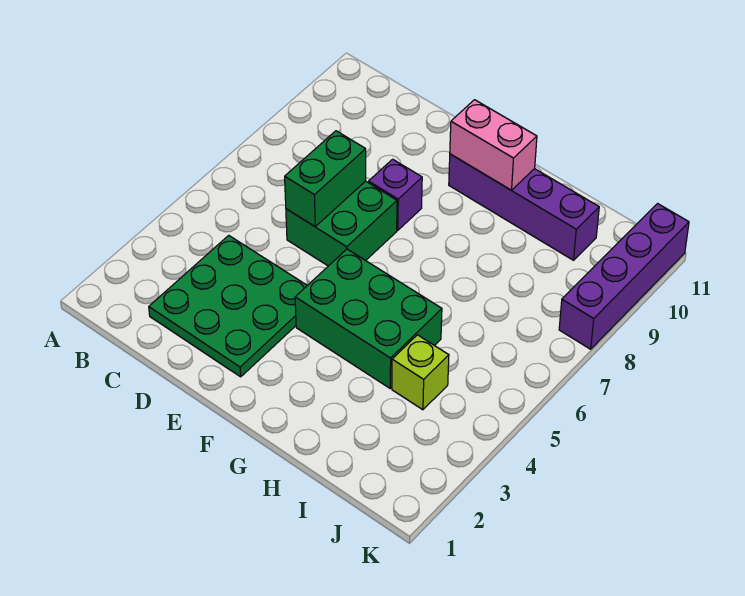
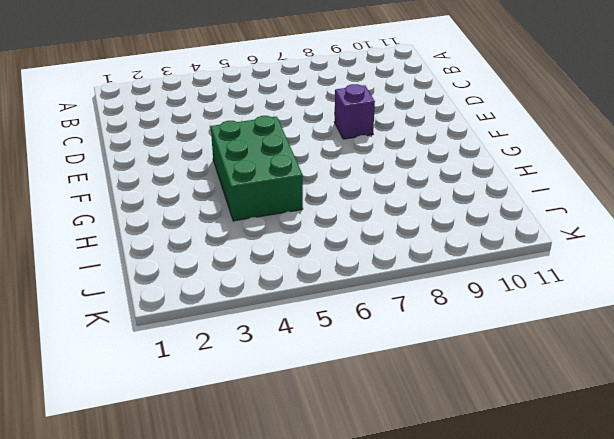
none -> green 3x3 plate [149,235,307,377]
none -> green 2x2 brick [286,181,397,266]

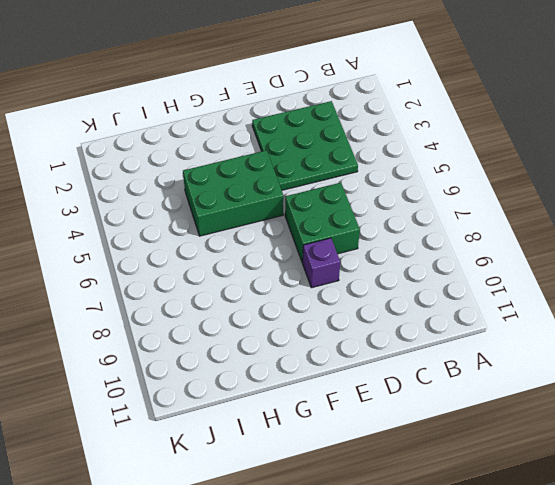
none -> purple 1x4 brick [449,154,599,260]
none -> lime 1x1 brick [392,335,449,410]

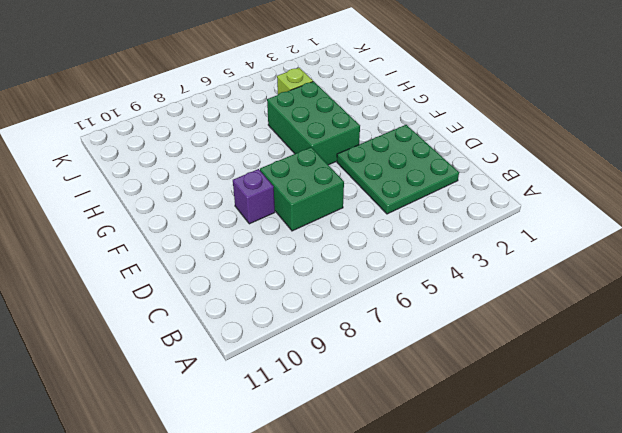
none -> purple 1x4 brick [449,154,599,260]
none -> purple 1x4 brick [559,204,689,349]

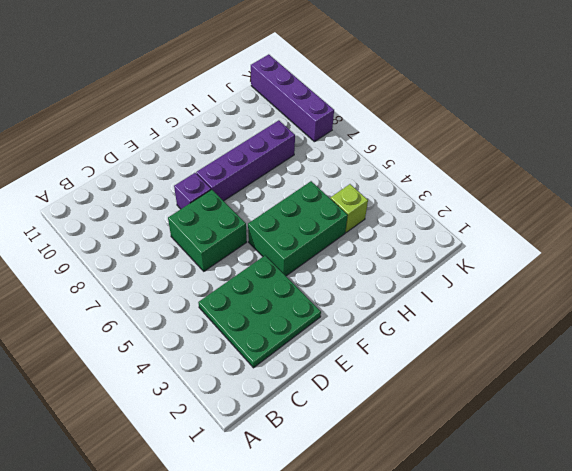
purple 1x4 brick [196,120,295,201] -> purple 1x4 brick moved to [449,154,599,260]
none -> green 1x2 brick [285,131,366,226]
none -> pink 1x2 brick [450,100,537,190]

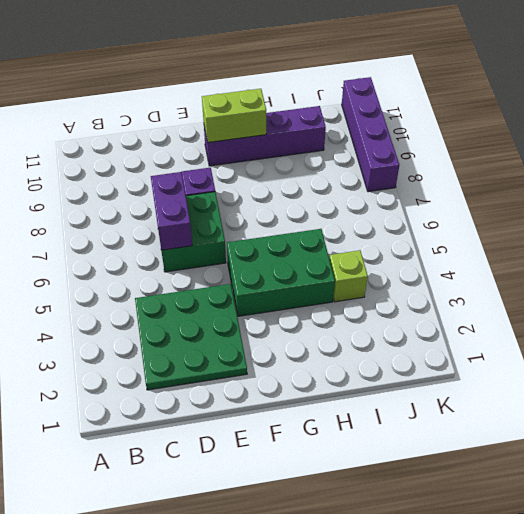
purple 1x2 brick [151,172,192,250] -> green 1x2 brick [285,131,366,226]
lime 1x2 brick [202,89,266,142] -> pink 1x2 brick [450,100,537,190]

